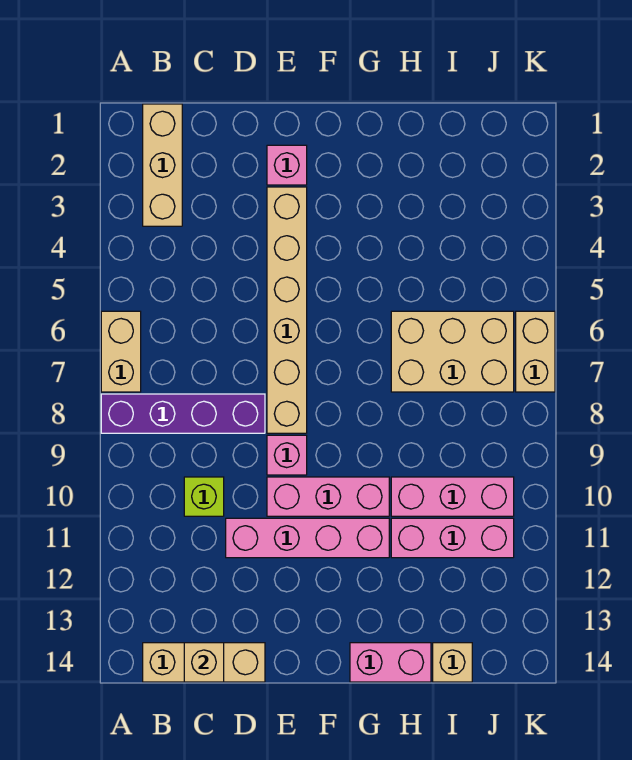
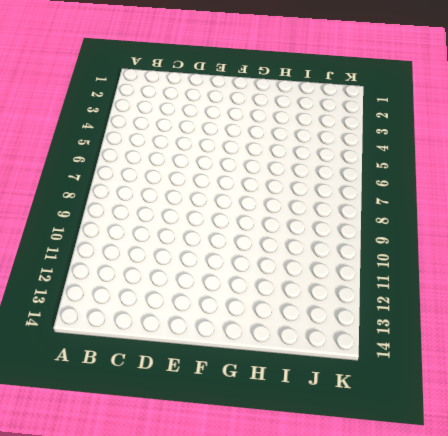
none -> tan 1x2 brick [101,311,141,392]
none -> purple 1x4 brick [101,394,265,433]
none -> tan 1x3 brick [143,104,182,226]

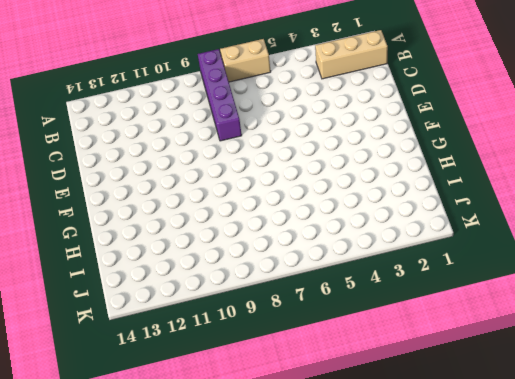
none -> tan 1x3 brick [143,643,265,682]
none -> lime 1x1 brick [184,477,224,516]
none -> pink 1x4 brick [226,518,389,558]

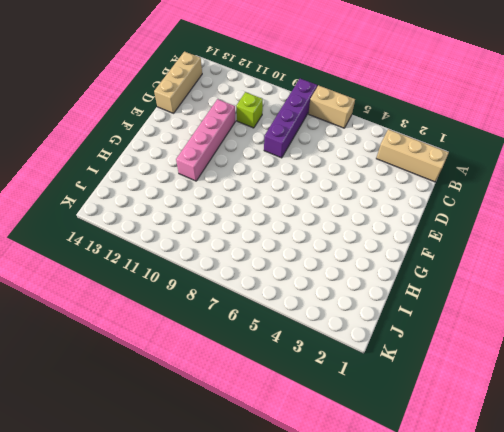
none -> pink 1x1 brick [267,145,307,185]
none -> tan 1x6 brick [267,187,307,433]
none -> pink 1x1 brick [267,435,307,475]

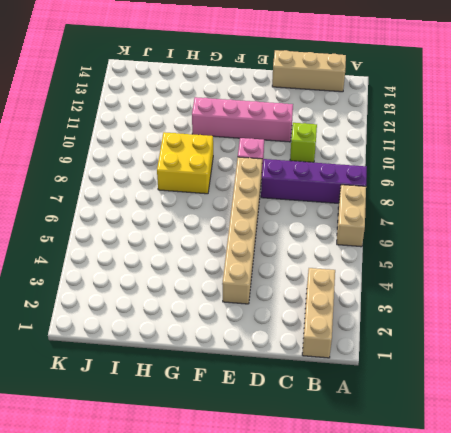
yellow 2x2 brick [157,132,213,194] -> none
none -> pink 1x1 brick [267,145,307,185]
none -> pink 1x3 brick [267,477,389,516]
none -> pink 1x2 brick [350,643,431,682]

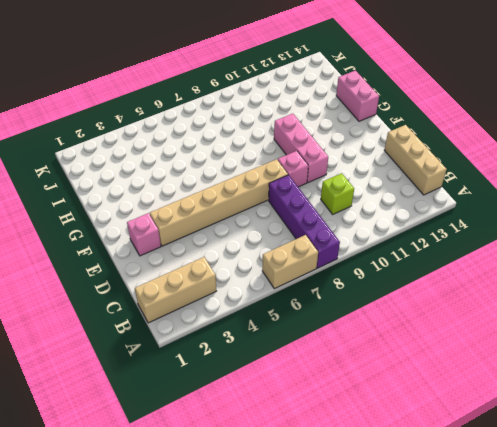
none -> pink 1x4 brick [226,518,389,558]
none -> tan 2x3 brick [391,311,514,392]
none -> pink 1x3 brick [391,477,514,516]

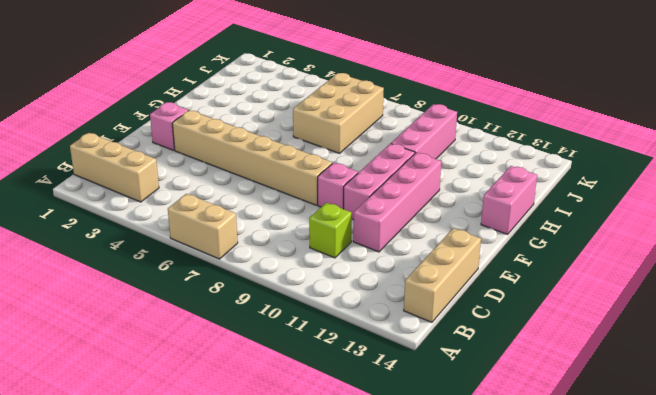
none -> purple 1x4 brick [101,394,265,433]
none -> pink 1x3 brick [391,518,514,558]
none -> tan 1x1 brick [433,643,472,682]

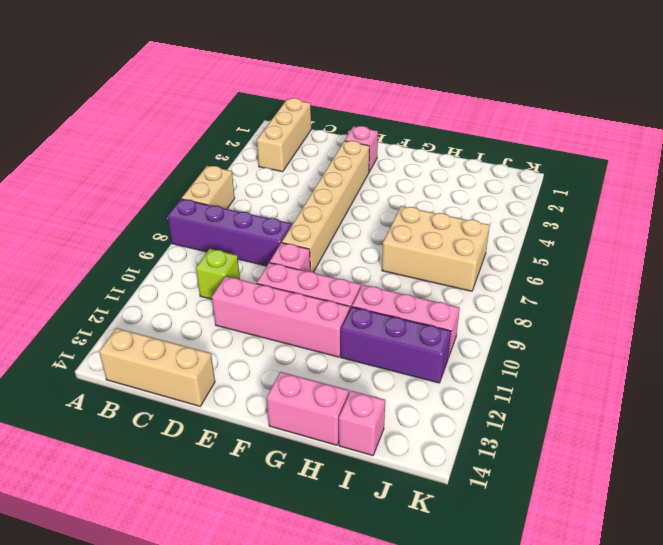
purple 1x3 brick [341,307,451,383] -> pink 1x3 brick [391,518,514,558]
pink 1x1 brick [339,391,385,456] -> tan 1x1 brick [433,643,472,682]
none -> tan 1x2 brick [516,311,555,392]
none -> tan 1x1 brick [184,643,224,682]

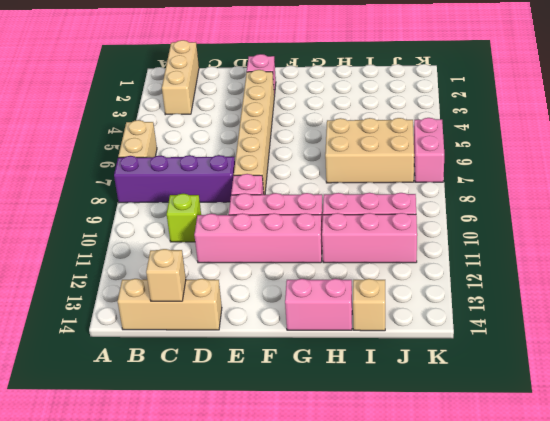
pink 1x2 brick [414,118,444,182] -> tan 1x2 brick [516,311,555,392]

